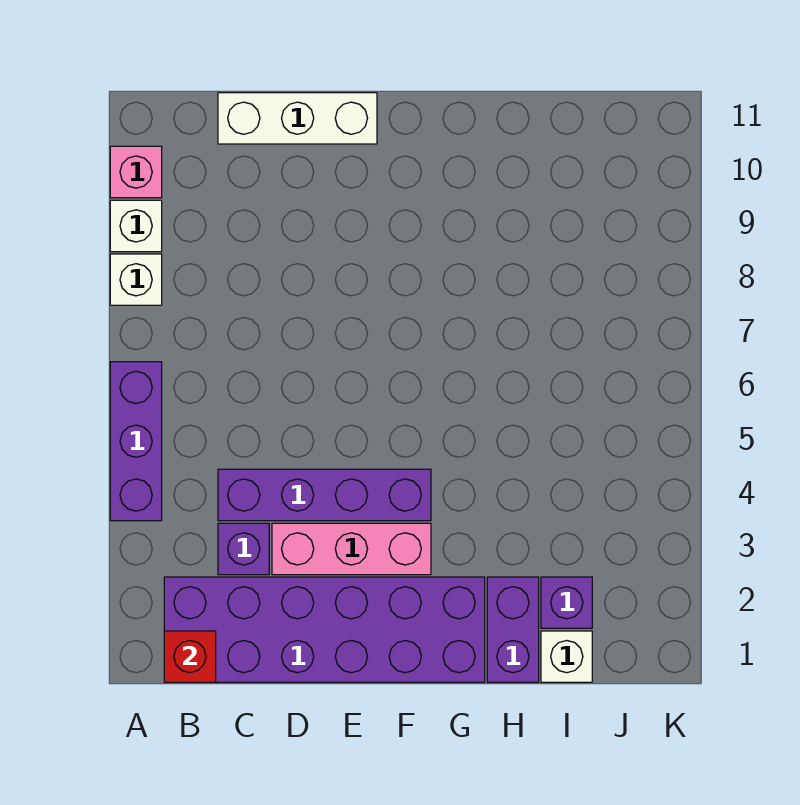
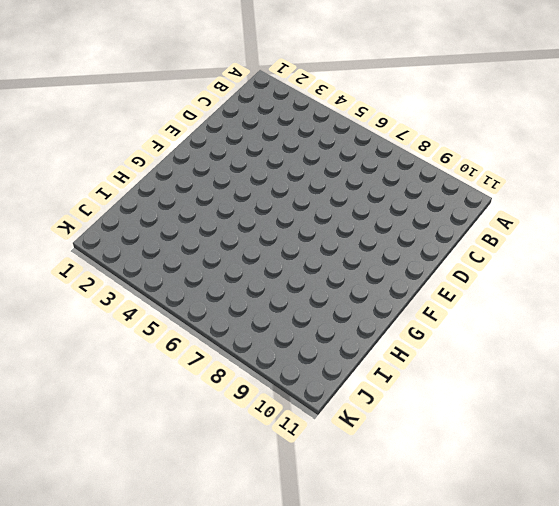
none -> purple 1x3 brick [110,362,162,521]
none -> white 1x1 brick [110,254,162,305]
none -> white 1x1 brick [110,200,162,252]

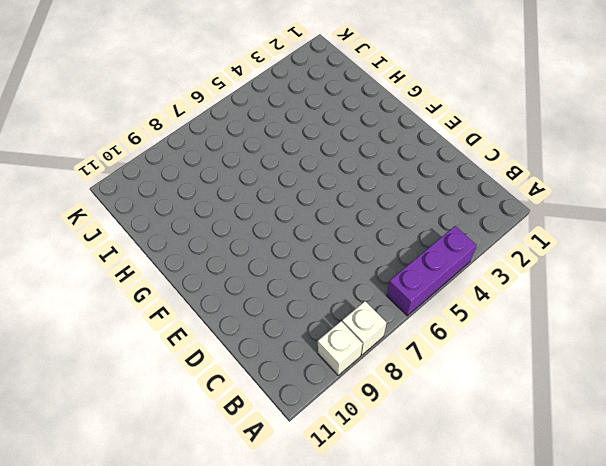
none -> pink 1x1 brick [110,146,162,198]
none -> purple 2x6 brick [164,577,485,682]
none -> purple 1x1 brick [218,523,269,575]

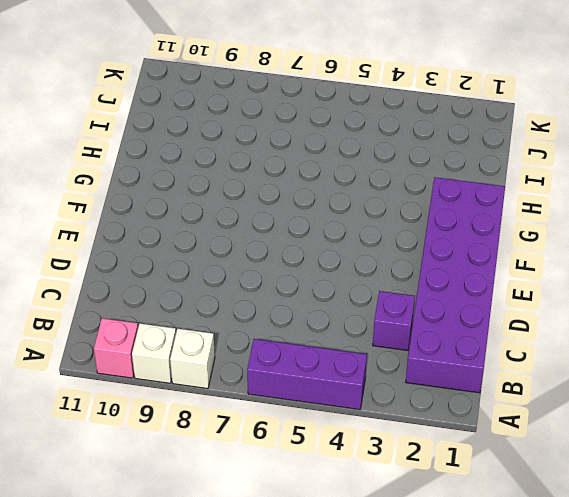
none -> purple 1x4 brick [218,469,431,521]
none -> white 1x3 brick [218,93,377,144]
none -> pink 1x3 brick [272,523,431,575]

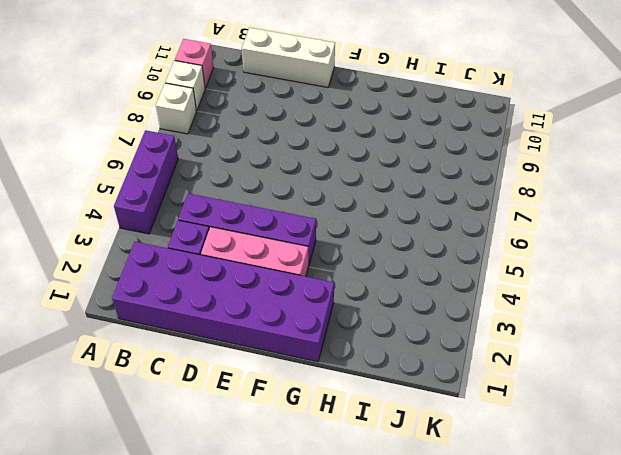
none -> purple 1x2 brick [487,577,539,682]
none -> white 1x1 brick [541,631,592,682]
none -> purple 1x1 brick [541,577,592,628]

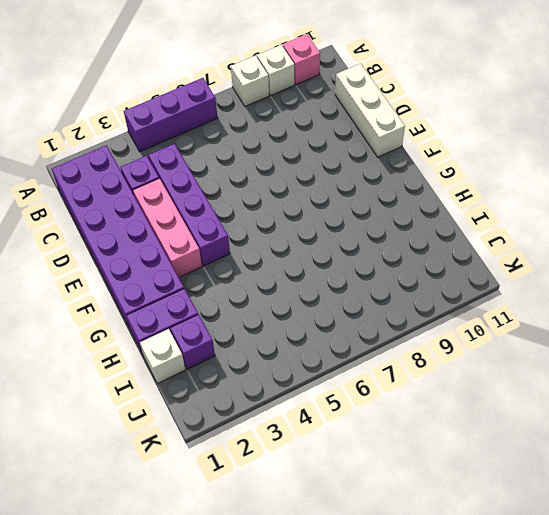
none -> red 1x1 brick [164,631,216,682]

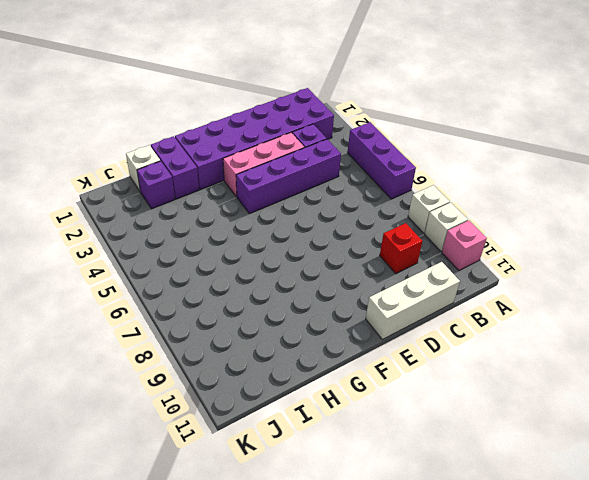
red 1x1 brick [380,223,422,273] -> red 1x1 brick moved to [164,631,216,682]

